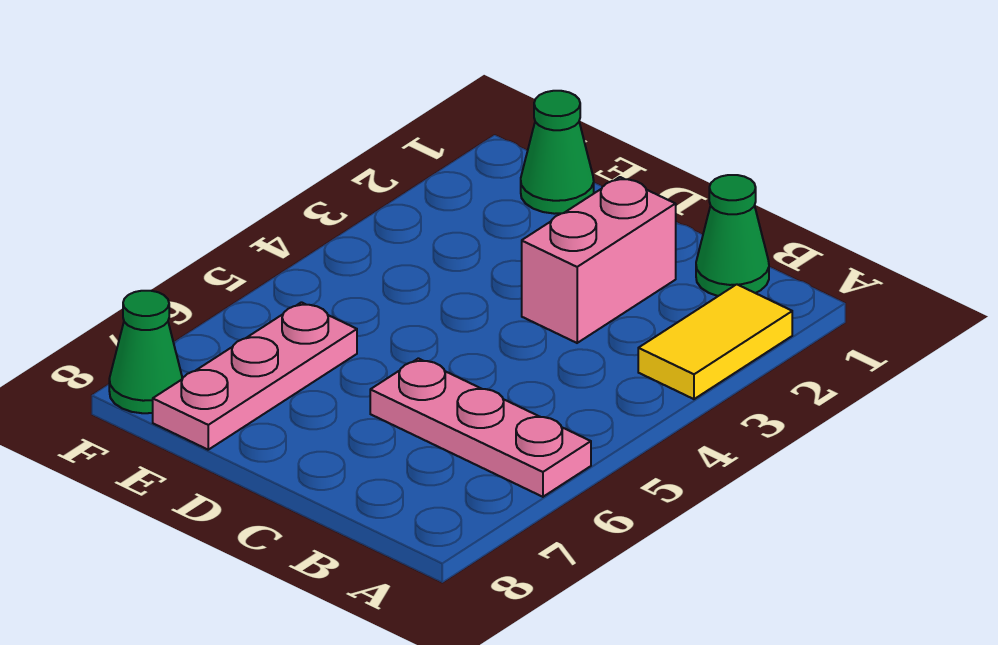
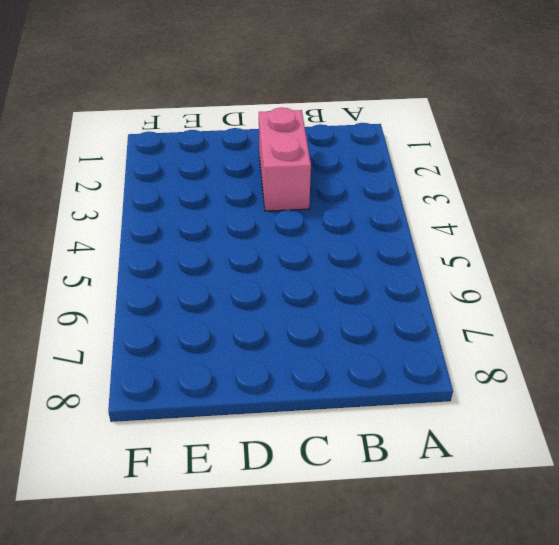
none -> yellow 1x2 tile [638,284,792,399]
none -> pink 1x3 plate [370,358,591,497]

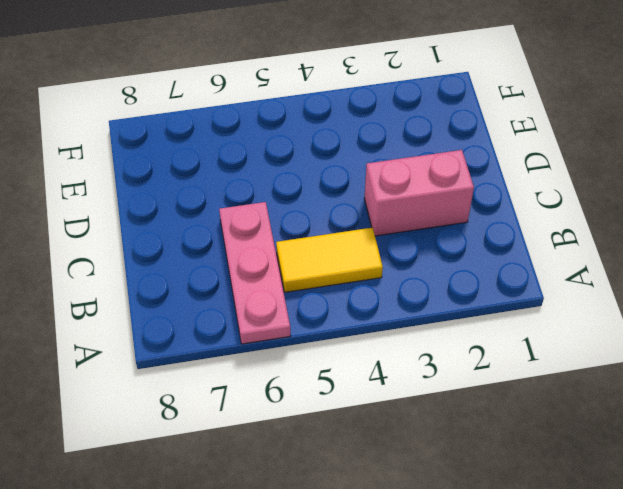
yellow 1x2 tile [276,228,383,292] -> yellow 1x2 tile moved to [638,284,792,399]
none -> green 1x1 cone [696,175,769,296]
none -> green 1x1 cone [521,91,594,214]

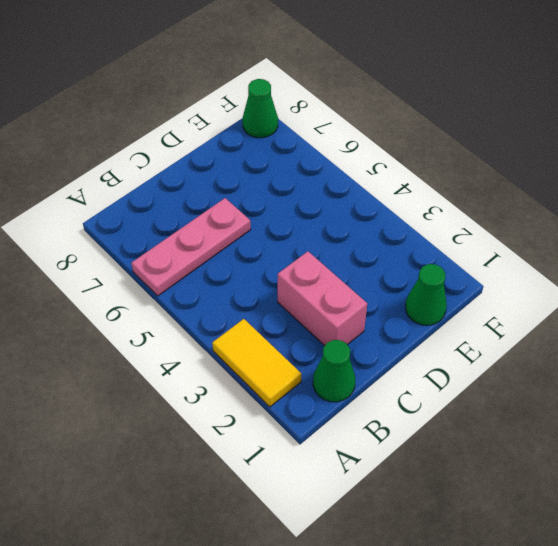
none -> pink 1x3 plate [153,302,357,450]

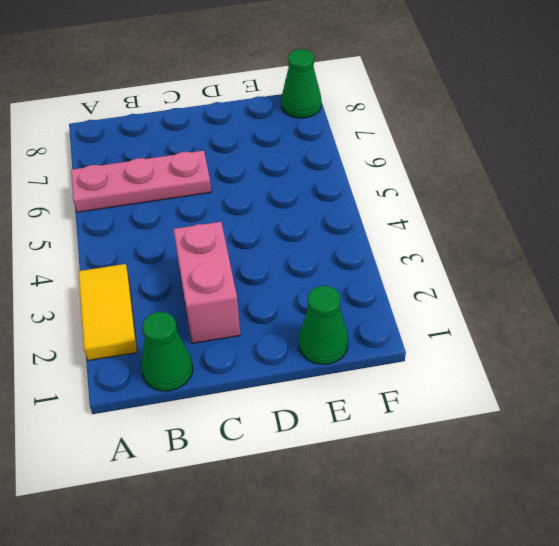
none -> pink 1x3 plate [153,302,357,450]

